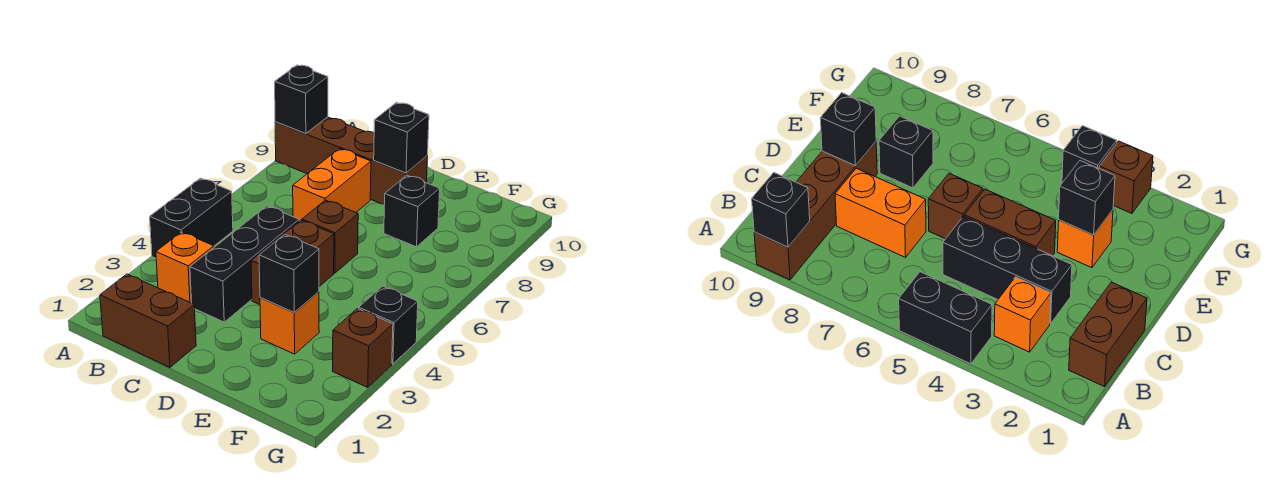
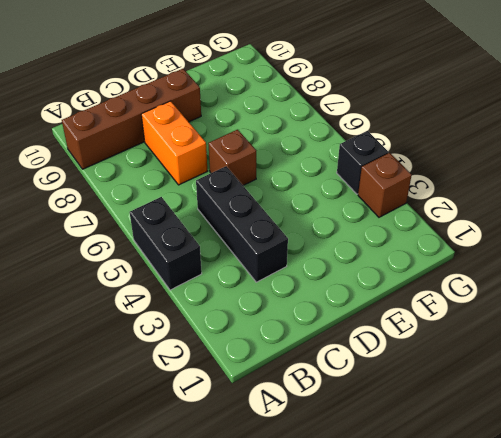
none -> brown 1x2 brick [100,274,196,367]
none -> orange 1x1 brick [156,232,214,303]
none -> brown 1x2 brick [251,220,334,305]

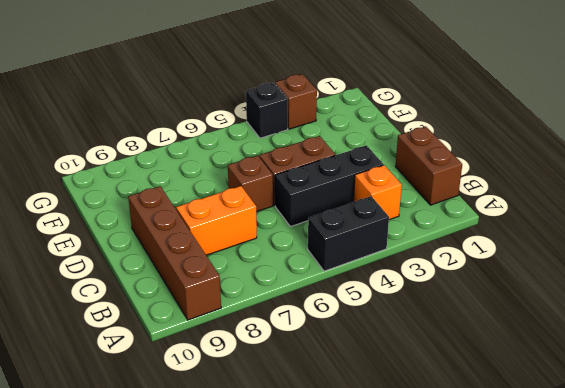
none -> orange 1x1 brick [260,292,319,354]
none -> black 1x1 brick [384,175,440,247]
none -> black 1x1 brick [275,65,328,133]

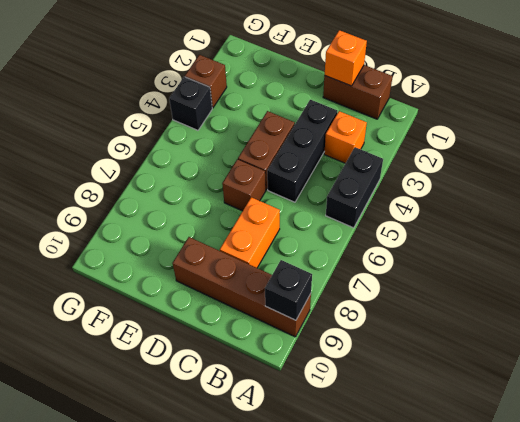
orange 1x1 brick [325,30,367,86] -> orange 1x1 brick moved to [260,292,319,354]
none -> black 1x1 brick [384,175,440,247]
none -> black 1x1 brick [374,103,429,173]
none -> black 1x1 brick [259,234,319,312]

